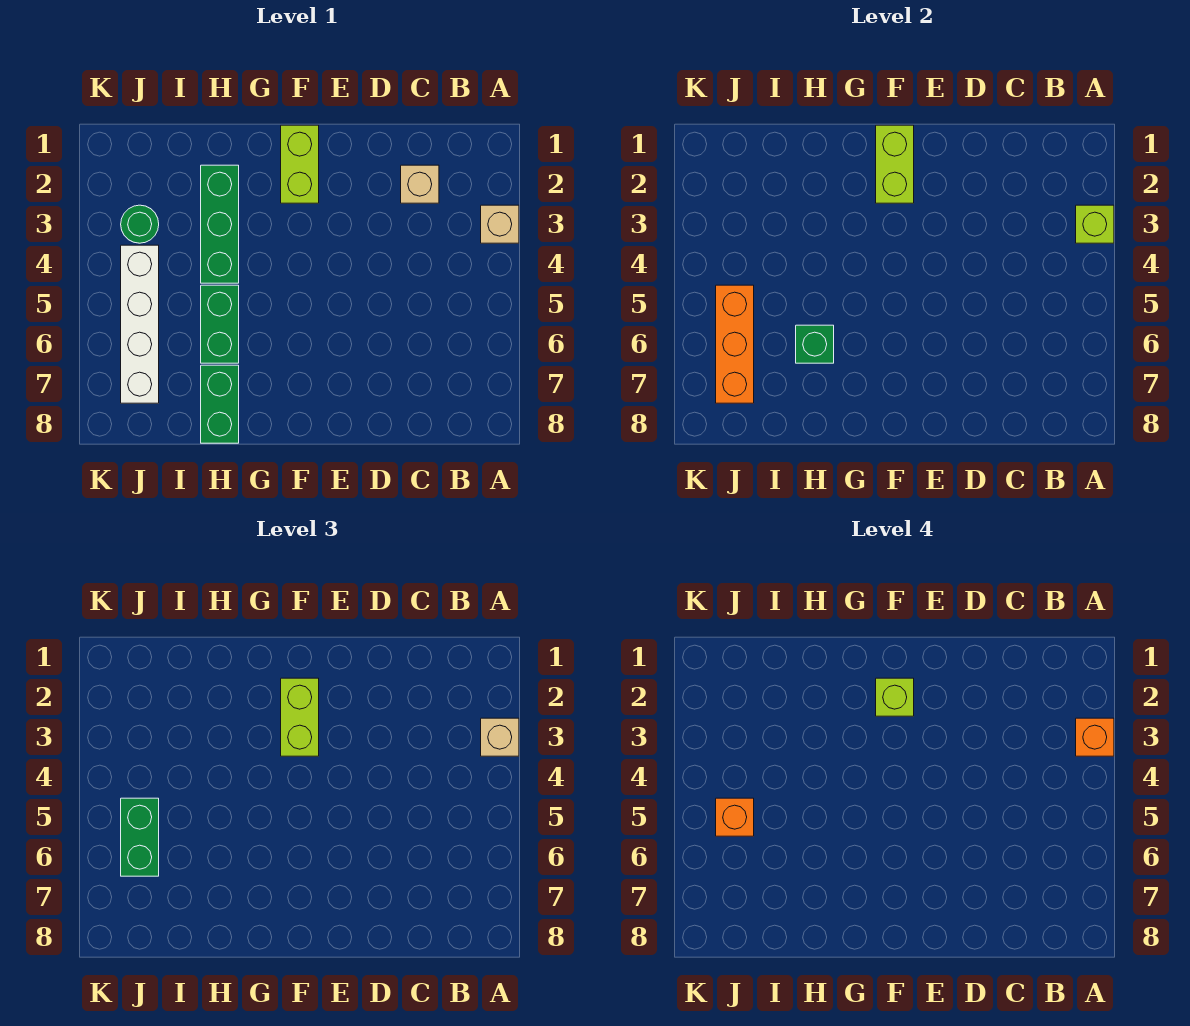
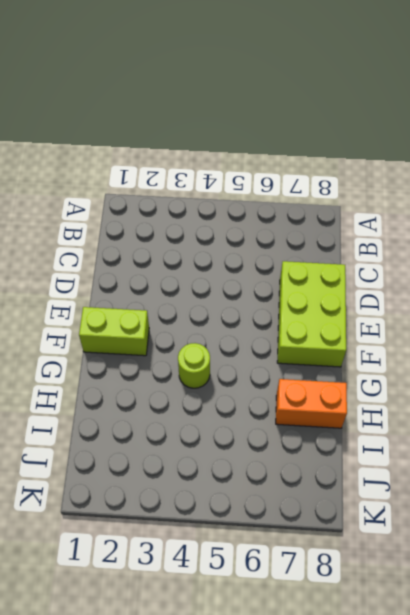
lime 2x3 brick [277,261,346,367] -> none
lime 1x1 round brick [178,343,210,388] -> none
orange 1x2 brick [276,379,347,428] -> green 1x2 brick [201,365,239,443]
none -> tan 1x1 brick [481,205,519,243]
none -> tan 1x1 brick [401,165,439,203]
none -> green 1x3 brick [201,165,239,283]

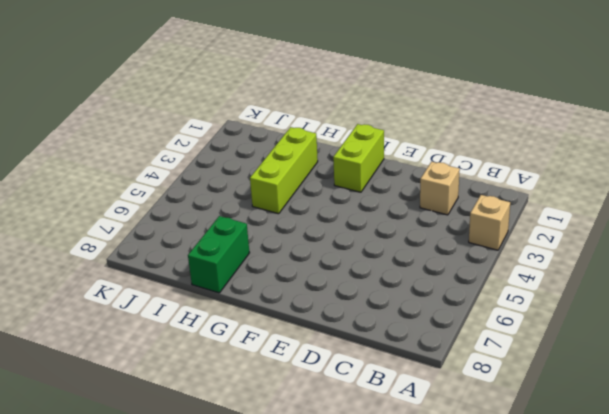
lime 1x3 brick [250,127,318,214] -> green 1x3 brick [201,165,239,283]
none -> green 1x2 brick [201,285,239,363]
none -> green 1x1 round brick [121,205,159,243]
none -> white 1x4 brick [121,245,159,403]

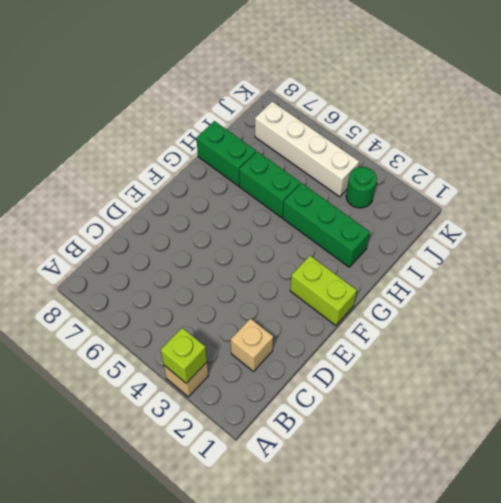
none -> lime 1x2 brick [876,125,914,203]
none -> green 1x1 brick [796,325,834,363]
none -> orange 1x3 brick [716,285,754,403]

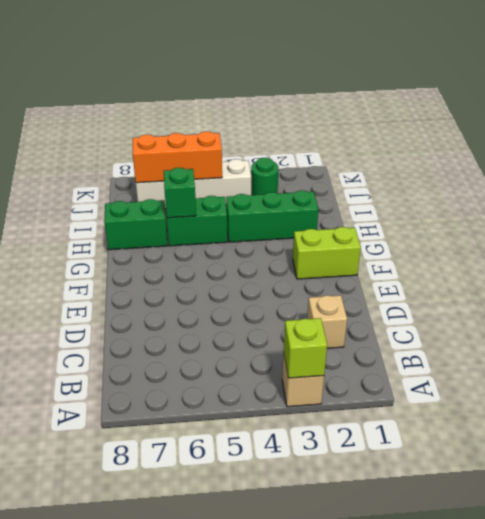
none -> lime 1x2 brick [876,125,914,203]
none -> tan 1x1 brick [481,718,519,756]
none -> lime 1x2 brick [281,678,319,756]

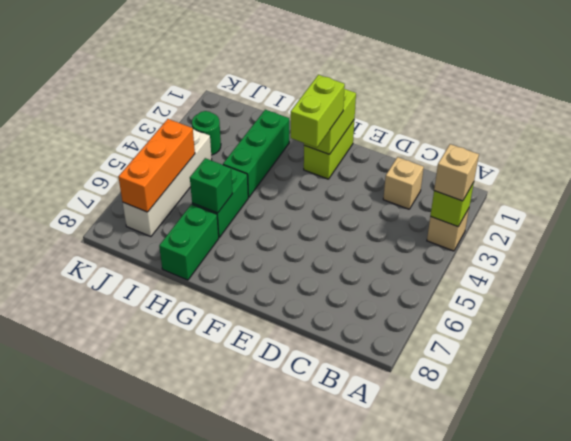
none -> green 1x2 brick [121,798,159,876]
none -> orange 1x1 brick [1076,718,1114,756]
none -> lime 1x1 brick [876,678,914,716]

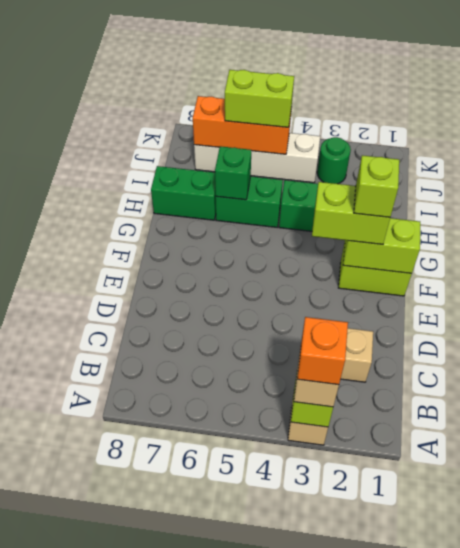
lime 1x2 brick [225,70,294,127] -> green 1x2 brick [121,798,159,876]
none -> orange 1x1 brick [716,798,754,836]

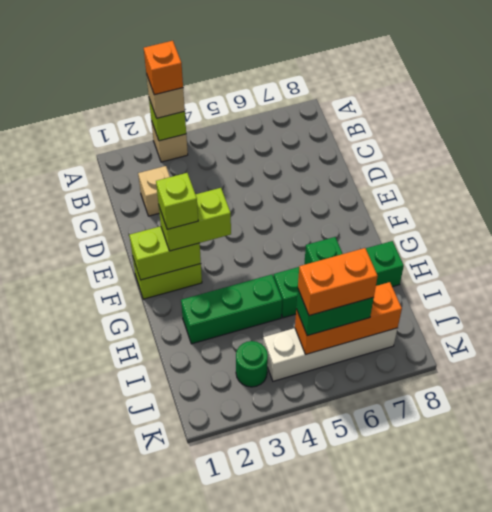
orange 1x2 brick [298,248,378,316] -> orange 1x1 brick [716,798,754,836]

